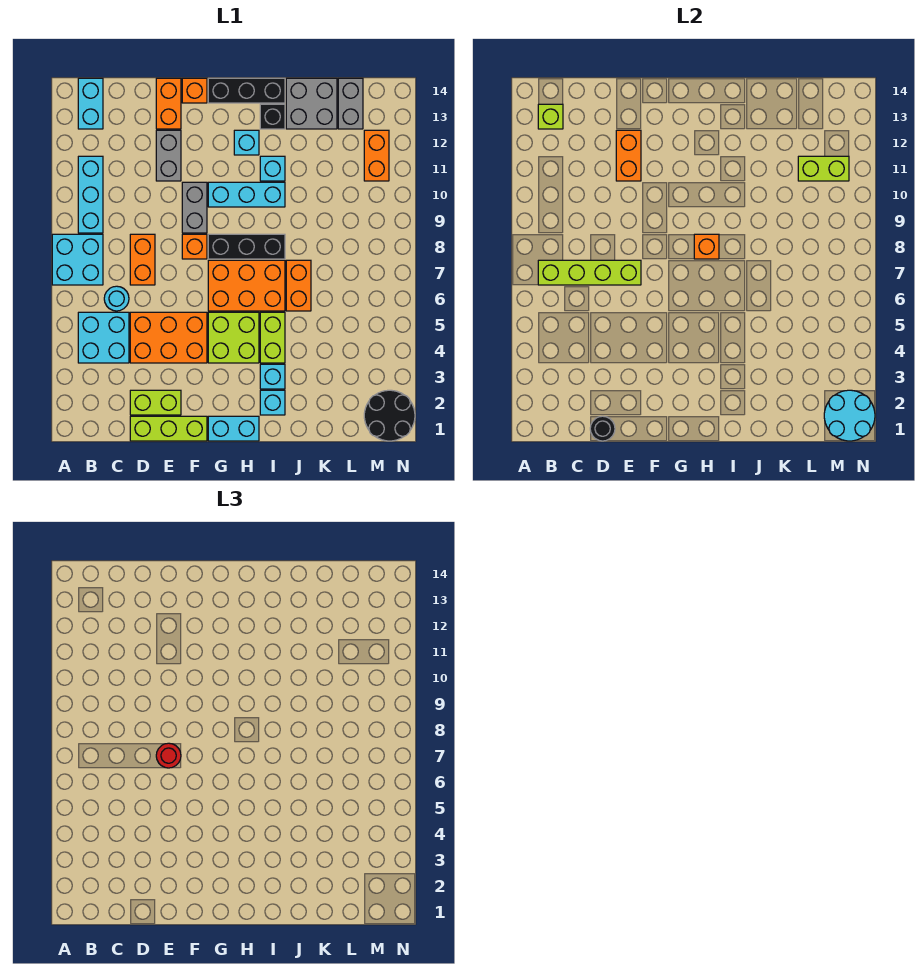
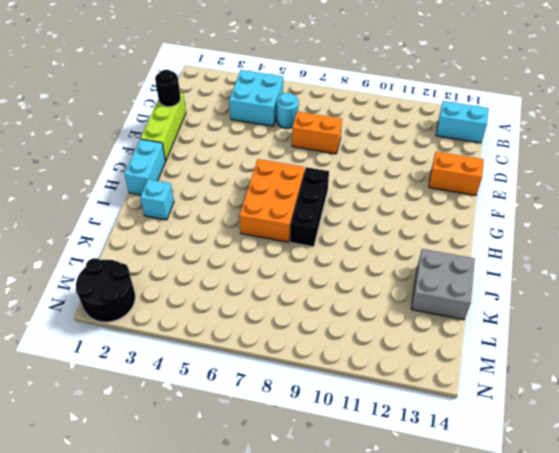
none -> cyan 2x2 brick [52,234,103,285]
none -> cyan 1x3 brick [78,156,103,233]
none -> lime 1x2 brick [130,390,181,415]
none -> orange 2x3 brick [130,312,207,363]

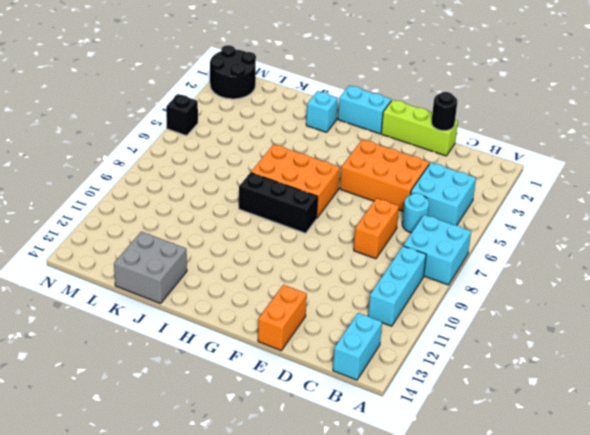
black 1x1 brick [166,94,198,136] -> black 1x1 brick moved to [260,104,285,129]
none -> lime 1x2 brick [130,390,181,415]
none -> grey 1x2 brick [156,130,181,181]
none -> orange 1x1 brick [182,234,207,259]
none -> grey 1x2 brick [182,182,207,233]

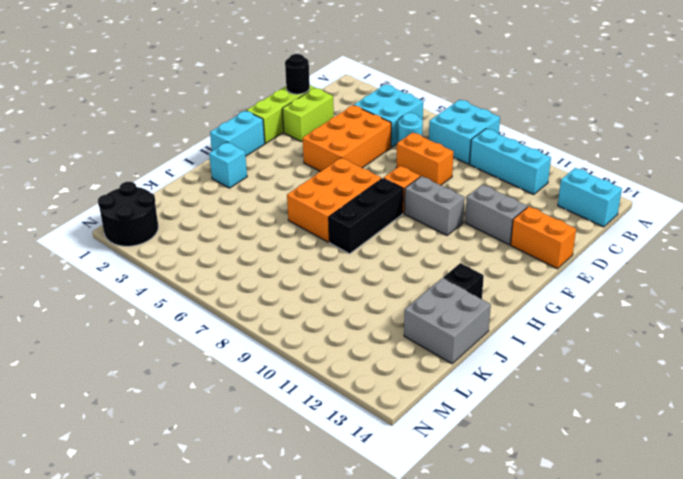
none -> orange 1x1 brick [182,78,207,103]
none -> lime 2x2 brick [208,312,259,363]
none -> cyan 1x3 brick [208,182,285,207]
none -> black 1x3 brick [208,78,285,103]

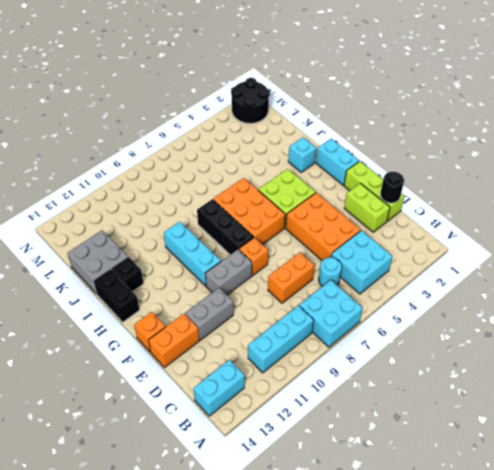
black 1x2 brick [93,269,139,322] -> black 1x3 brick [208,78,285,103]
none -> cyan 1x1 brick [234,130,259,155]
none -> cyan 1x1 brick [260,364,285,389]
none -> lime 1x2 brick [260,312,285,363]
none -> cyan 1x1 brick [260,156,285,181]

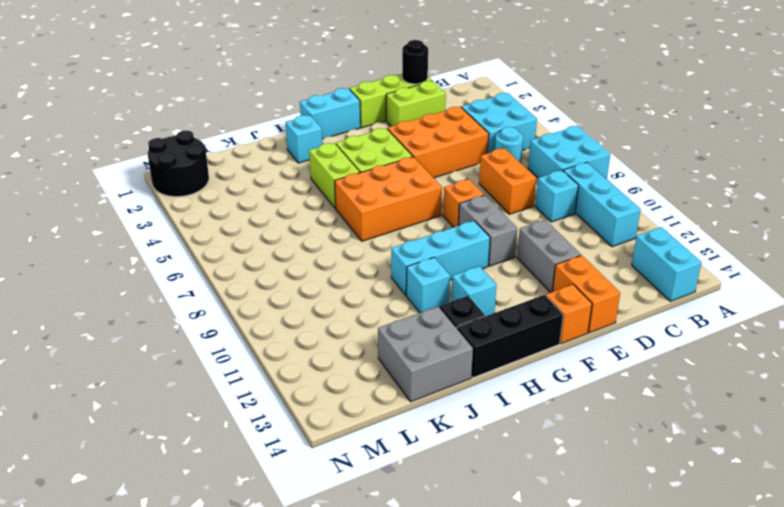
cyan 1x1 brick [535,170,579,222] -> cyan 1x1 brick moved to [260,364,285,389]
none -> black 1x3 brick [208,234,285,259]
none -> orange 1x2 brick [286,260,311,311]
none -> grey 1x2 brick [338,78,363,129]
none -> orange 1x2 brick [364,130,389,181]

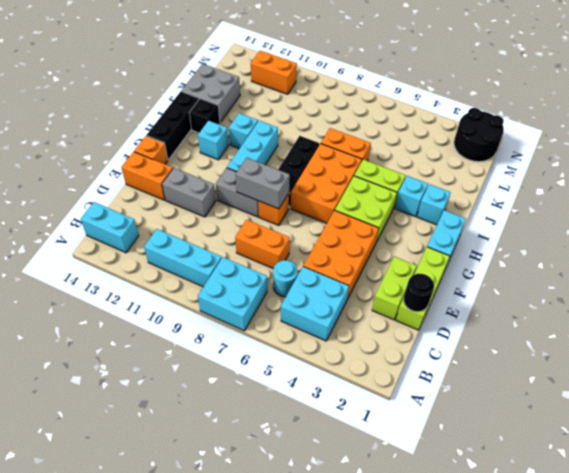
grey 1x2 brick [235,158,290,209] -> grey 1x2 brick moved to [338,78,363,129]
none -> lime 1x4 brick [538,260,641,285]
none -> lime 1x1 brick [538,104,563,129]
none -> orange 1x2 brick [616,130,641,181]
none -> orange 1x1 brick [694,234,719,259]

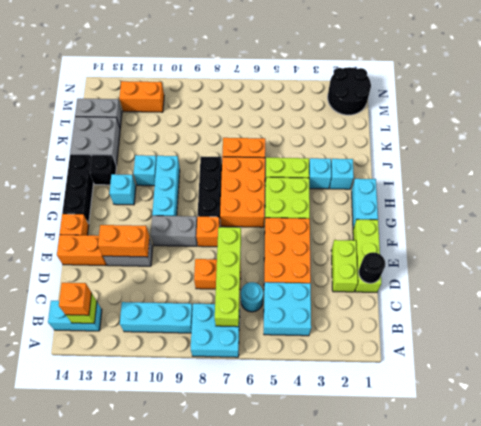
orange 1x1 brick [59,283,91,315] -> orange 1x1 brick moved to [694,234,719,259]
none -> lime 1x2 brick [798,156,849,181]
none -> cyan 2x2 round brick [824,390,875,441]
none -> red 1x1 round brick [156,743,181,768]

